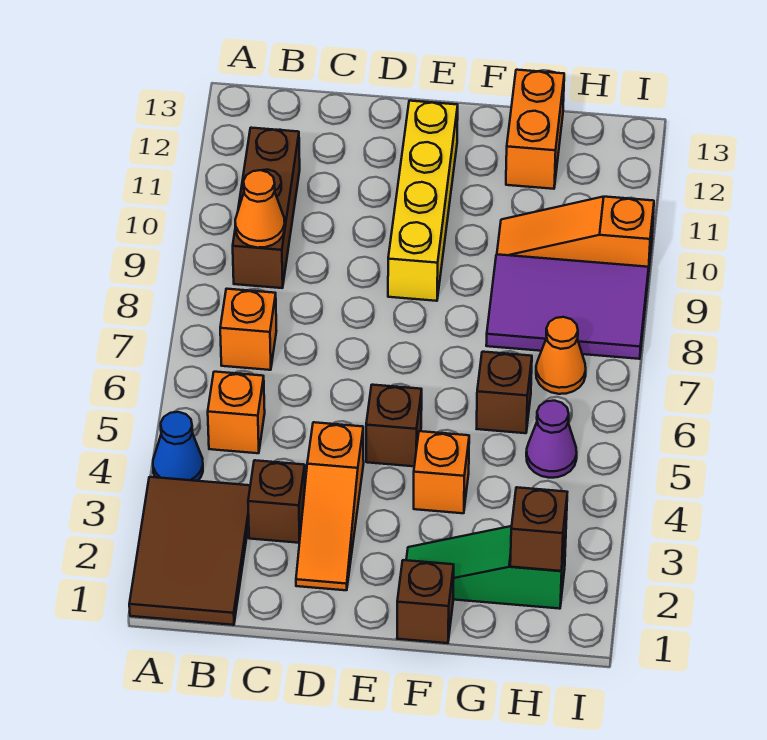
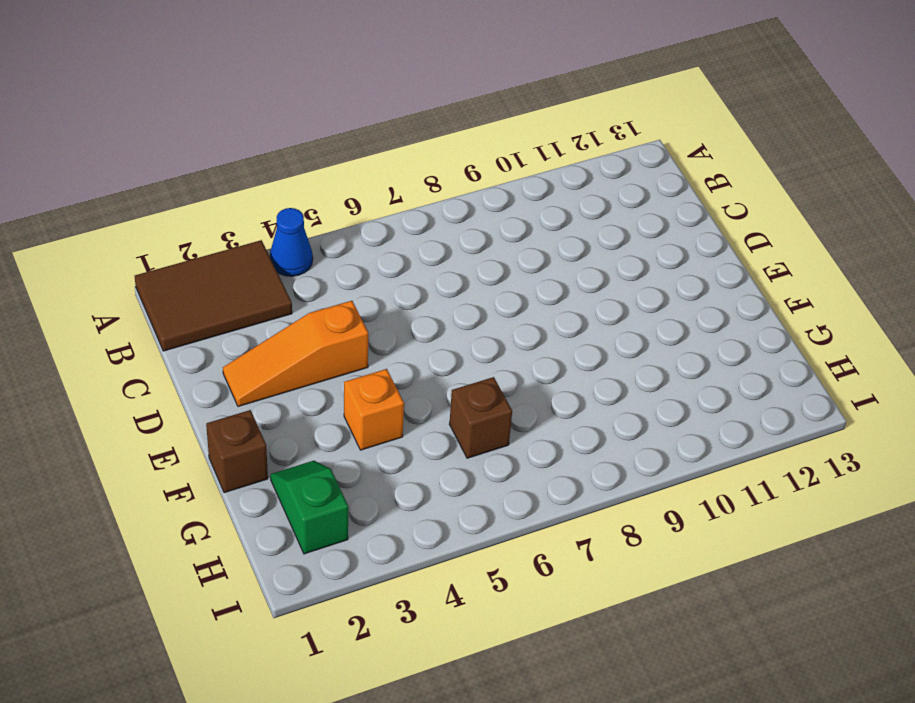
green 1x2 slope [271,461,348,554] -> green 1x3 slope [406,526,566,609]
none -> orange 1x1 brick [208,372,265,453]
none -> orange 1x1 brick [220,289,276,370]
none -> brown 1x3 brick [233,128,300,288]

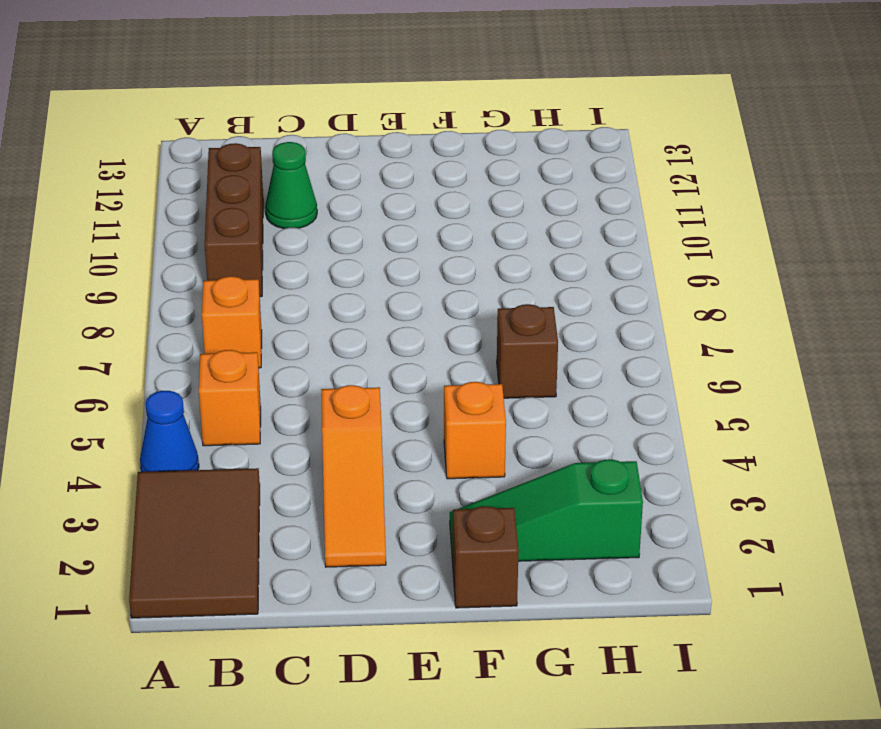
green 1x1 cone [265,142,317,229] -> none
none -> brown 1x1 brick [248,460,305,543]
none -> brown 1x1 brick [366,385,422,466]
none -> yellow 1x4 brick [388,101,458,301]

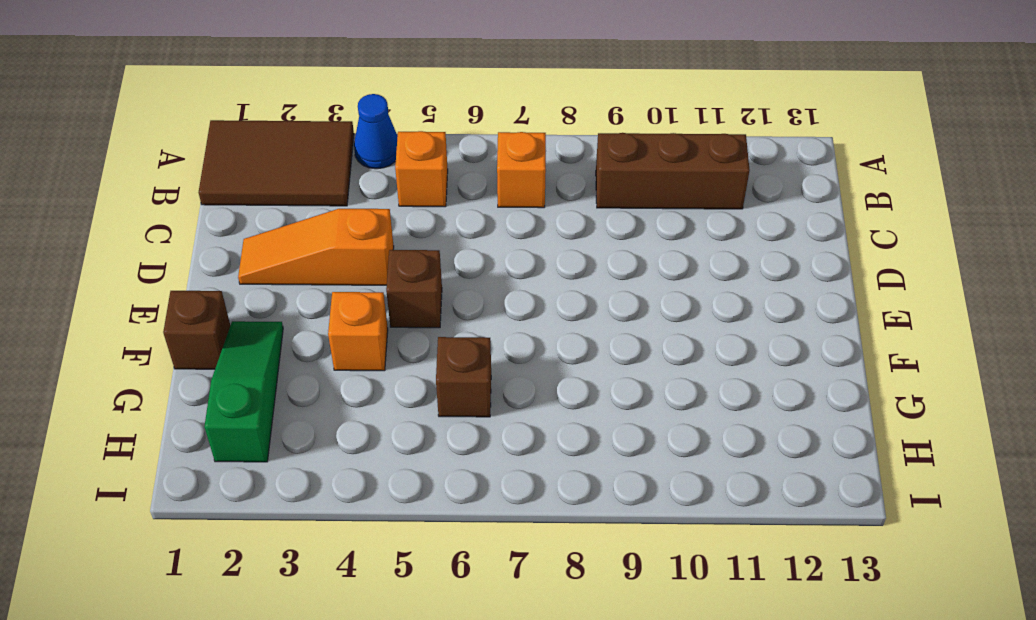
none -> brown 1x1 brick [248,460,305,543]
none -> yellow 1x4 brick [388,101,458,301]
none -> purple 2x3 tile [486,254,649,359]

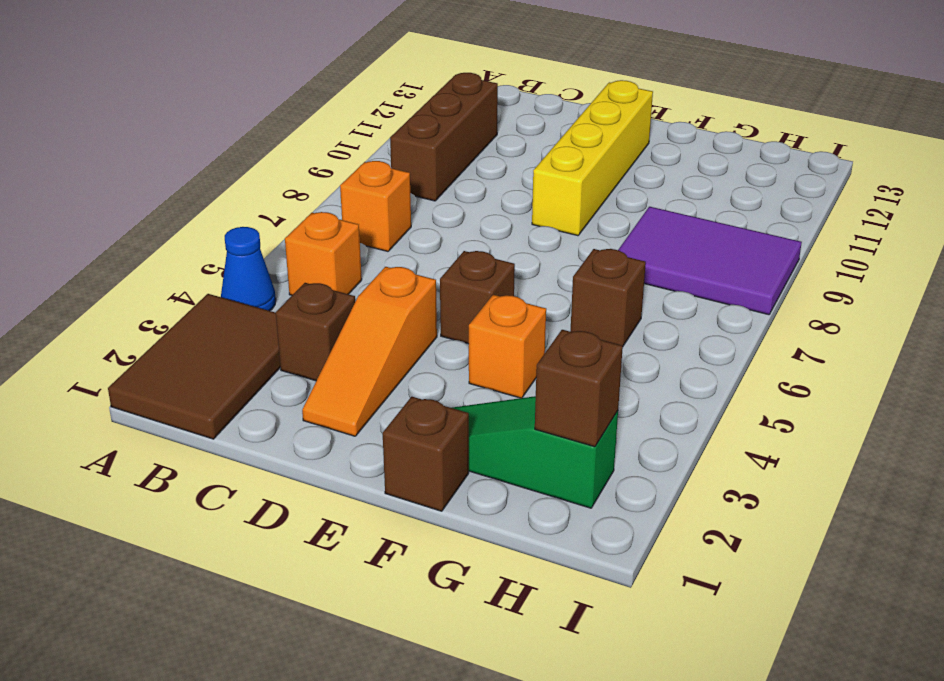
none -> orange 1x3 slope [497,197,654,275]
none -> orange 1x2 brick [506,70,564,189]
none -> purple 1x1 cone [526,401,577,478]

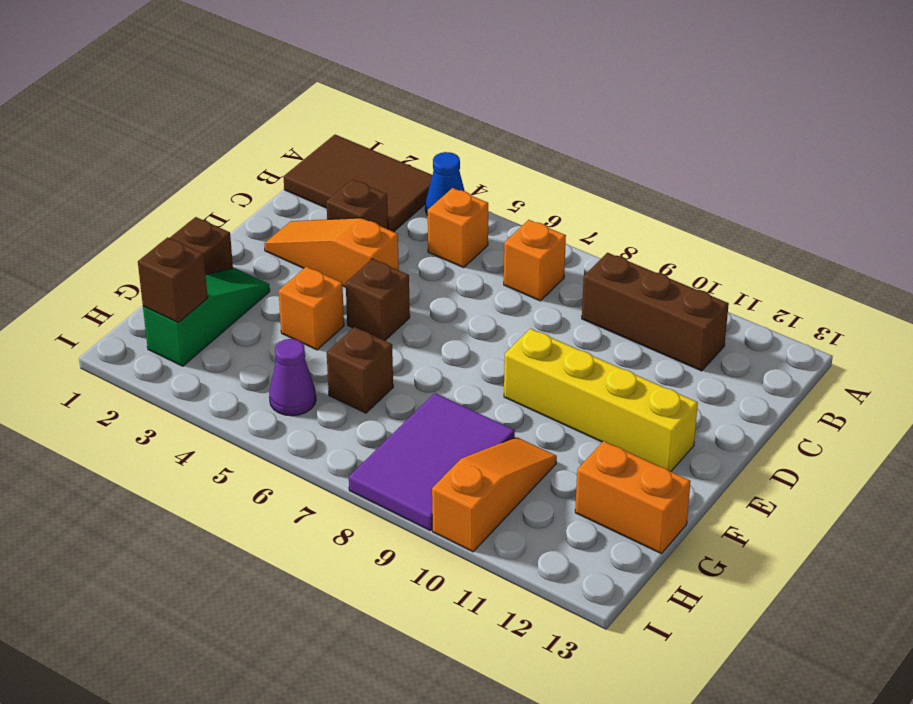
none -> orange 1x1 cone [536,317,586,394]
none -> orange 1x1 cone [235,170,285,248]

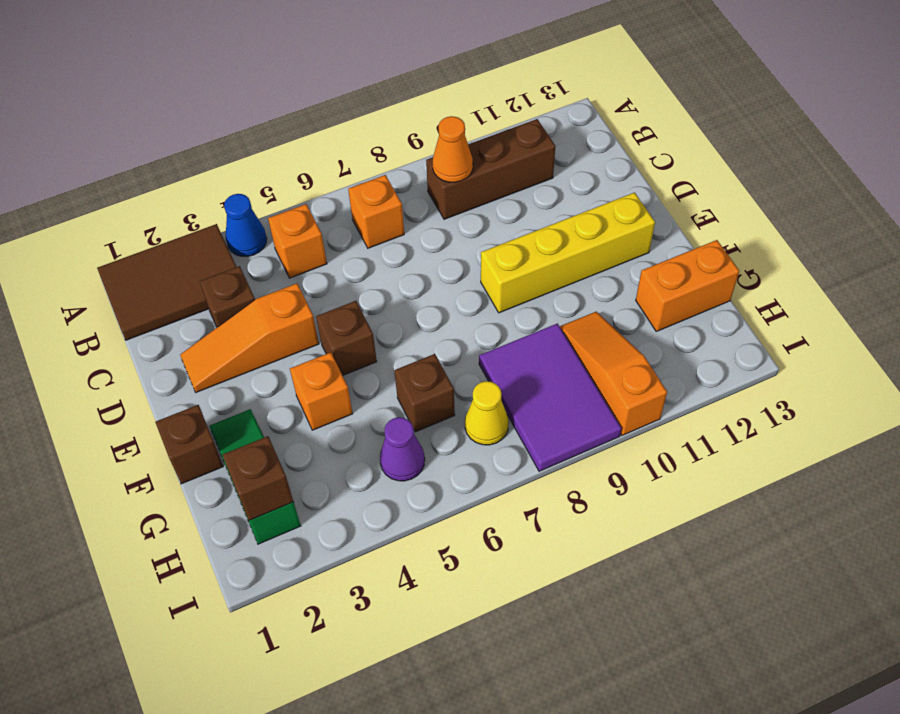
yellow 1x1 cone [465,381,509,445] -> orange 1x1 cone [536,317,586,394]

